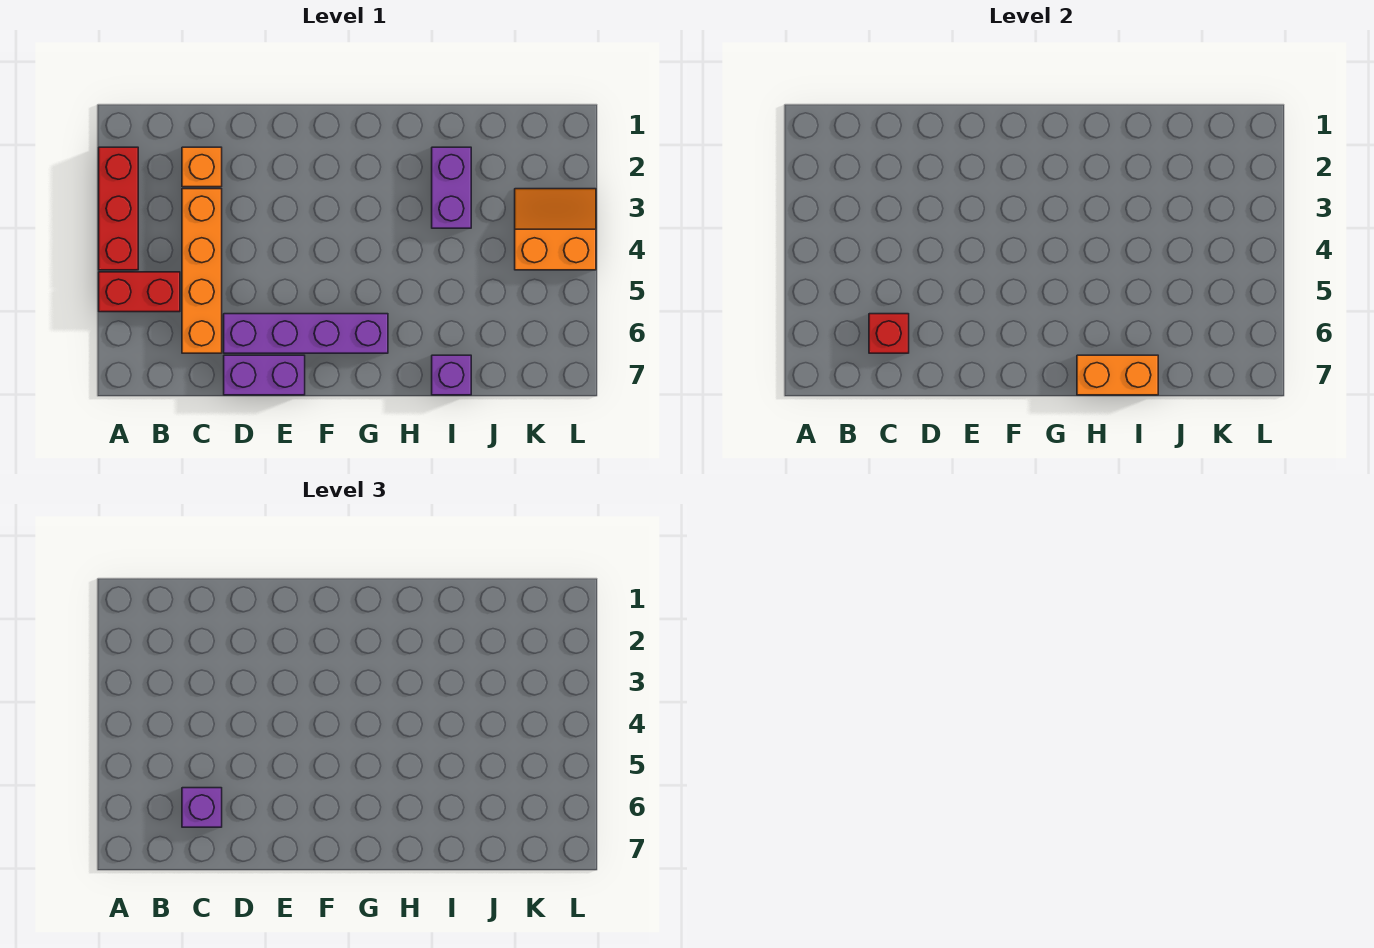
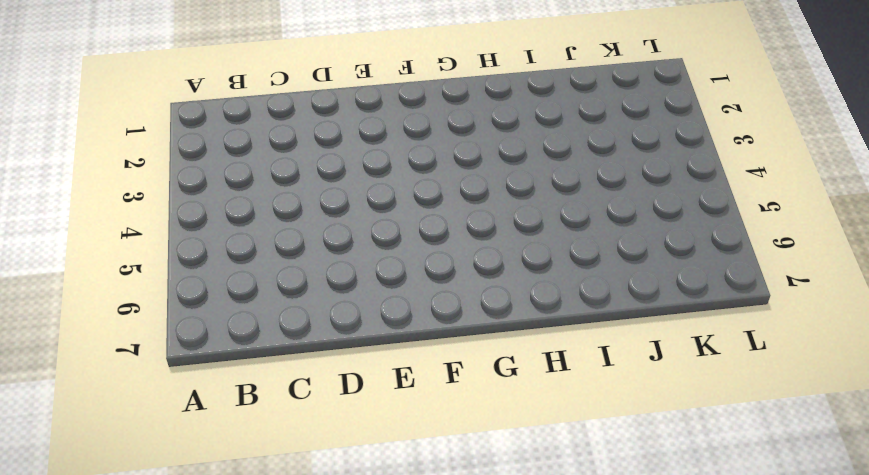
none -> red 1x3 brick [99,147,138,270]
none -> red 1x2 brick [99,272,180,312]
none -> orange 1x1 brick [182,147,222,187]

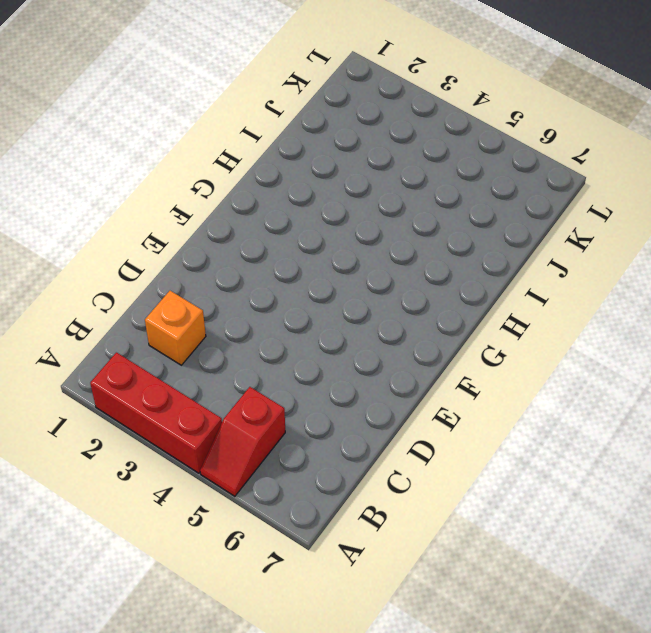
red 1x2 slope [200,387,285,496] -> red 1x2 brick [99,272,180,312]
none -> orange 1x4 brick [182,189,222,353]
none -> purple 1x4 brick [224,314,388,353]
none -> purple 1x2 brick [224,355,305,395]

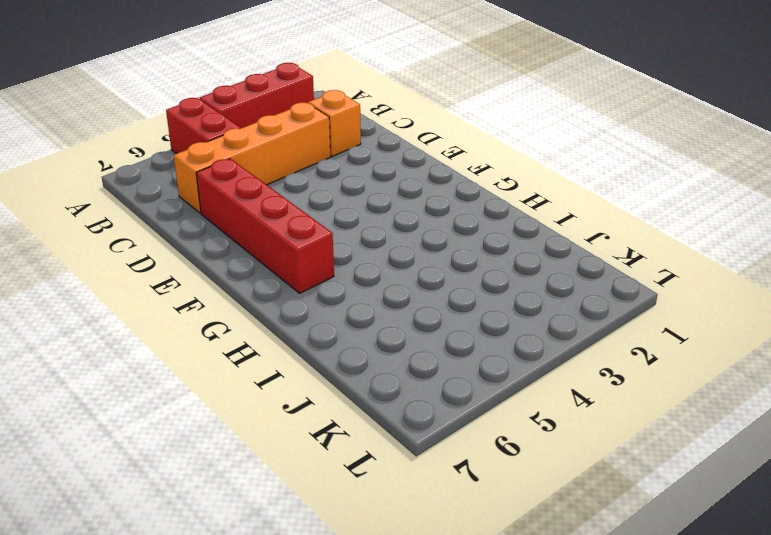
red 1x4 brick [196,159,334,293] -> purple 1x4 brick [224,314,388,353]
none -> purple 1x2 brick [224,355,305,395]
none -> purple 1x2 brick [432,147,471,228]
none -> purple 1x1 brick [432,355,471,395]

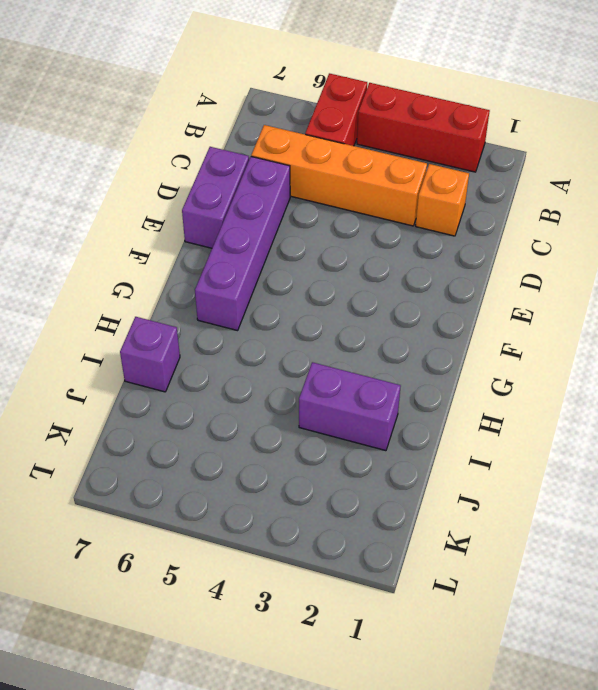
none -> orange 2x2 slope [515,189,596,270]
none -> red 1x1 brick [869,314,909,353]
none -> orange 1x2 brick [1077,355,1158,395]

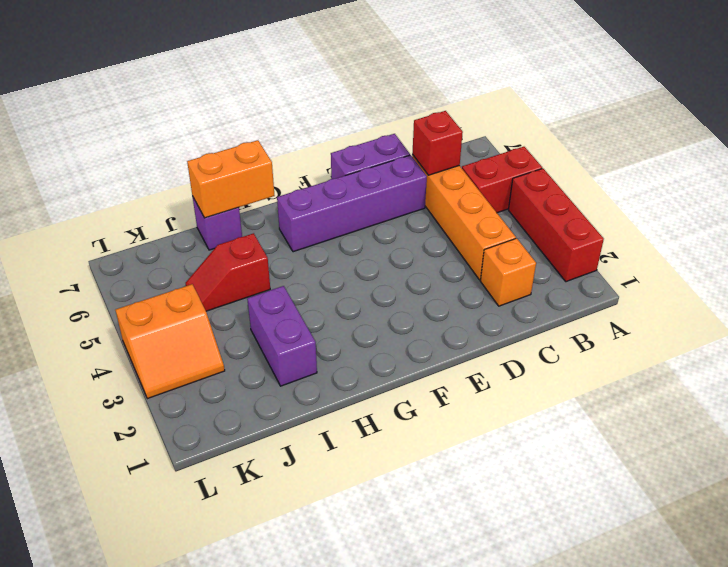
red 1x2 slope [186,233,270,311] -> none
none -> purple 1x1 brick [182,788,222,827]

